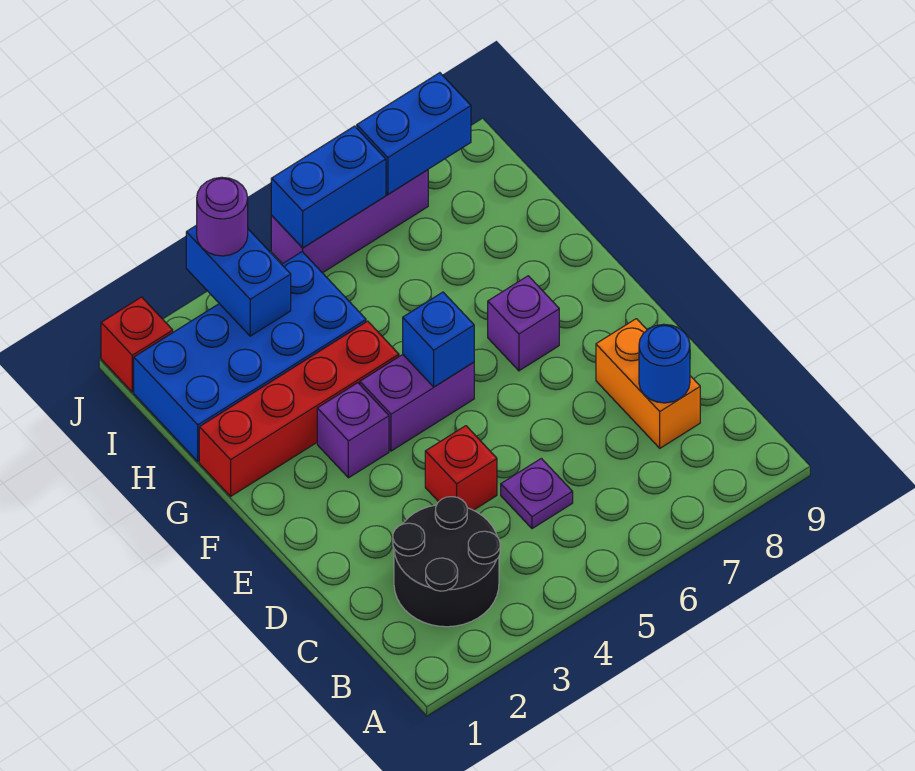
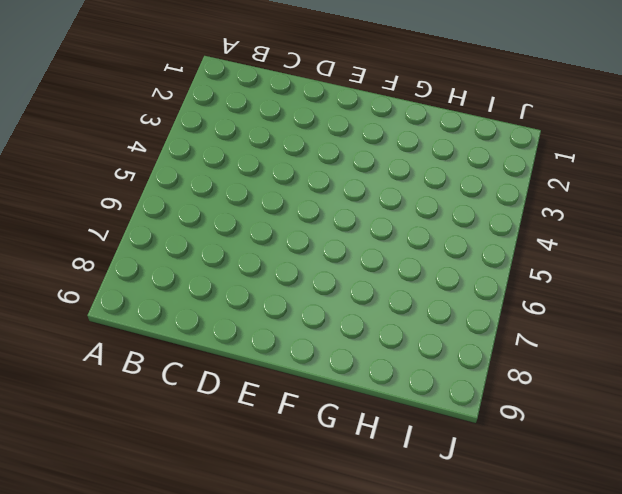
none -> black 2x2 round brick [393,497,500,627]
none -> purple 1x1 plate [501,458,573,529]
none -> orange 1x2 brick [596,319,700,448]

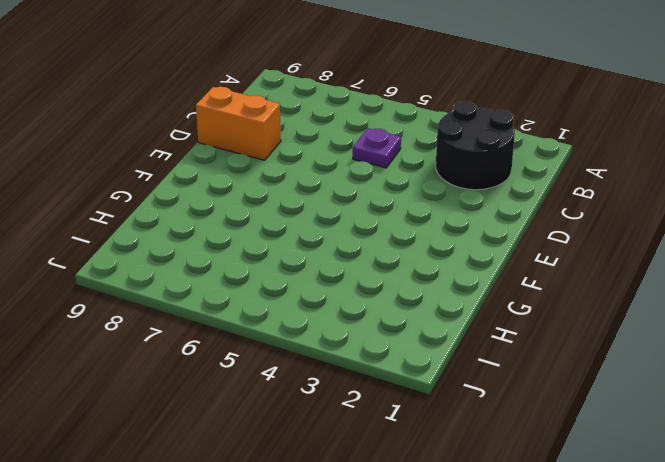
orange 1x2 brick [196,87,281,160] -> orange 1x2 brick turned to [596,319,700,448]
none -> red 1x1 brick [425,426,497,510]
none -> purple 1x1 brick [317,383,389,478]
none -> purple 1x2 brick [360,355,474,451]

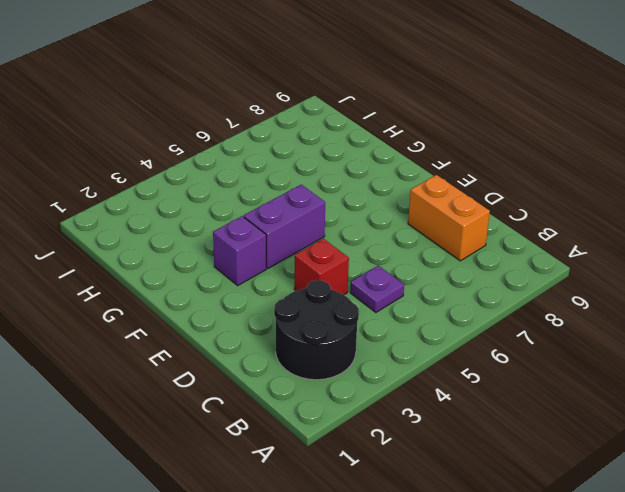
none -> purple 1x1 brick [488,276,559,371]
none -> red 1x4 brick [199,321,399,496]
none -> blue 2x4 brick [134,252,366,462]

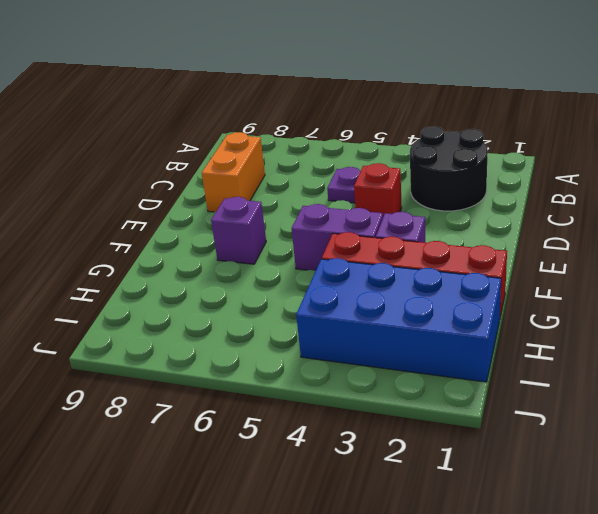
none -> red 1x1 brick [101,297,173,392]
none -> purple 1x3 brick [271,170,428,273]
none -> blue 1x1 round brick [639,324,690,403]

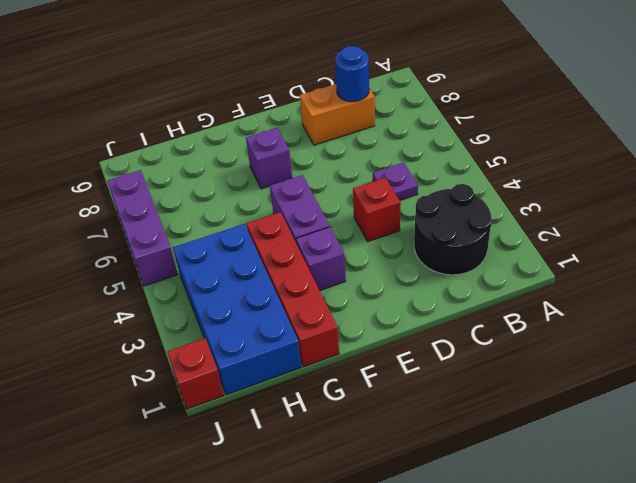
none -> blue 1x1 brick [403,292,474,387]
none -> blue 1x2 brick [186,225,291,336]
none -> blue 1x2 brick [271,126,386,248]

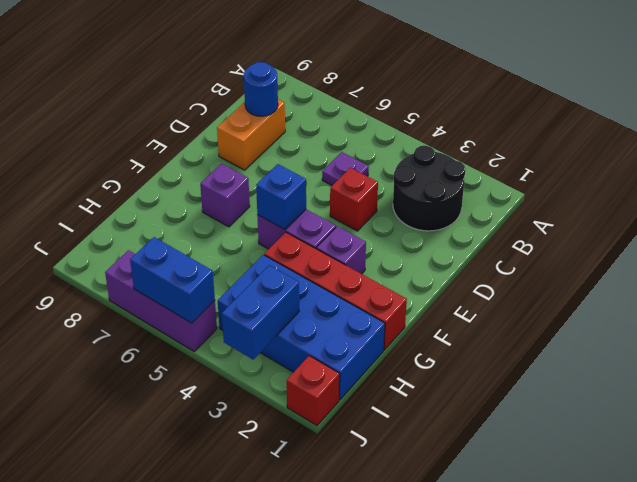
none -> blue 1x2 brick [357,73,471,194]
none -> purple 1x1 round brick [197,177,248,256]

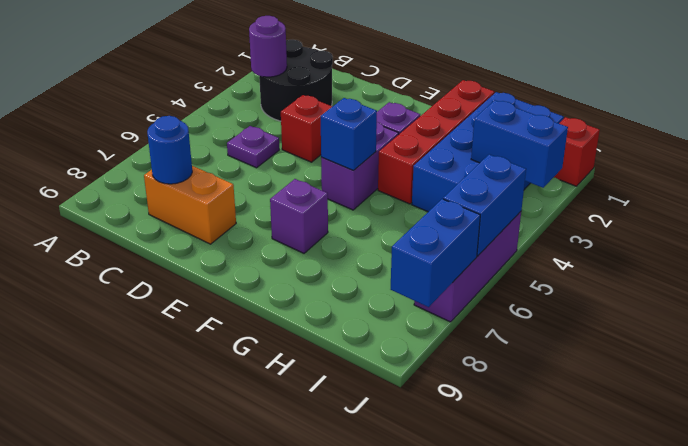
purple 1x1 round brick [249,16,287,77] -> purple 1x1 round brick moved to [197,177,248,256]

